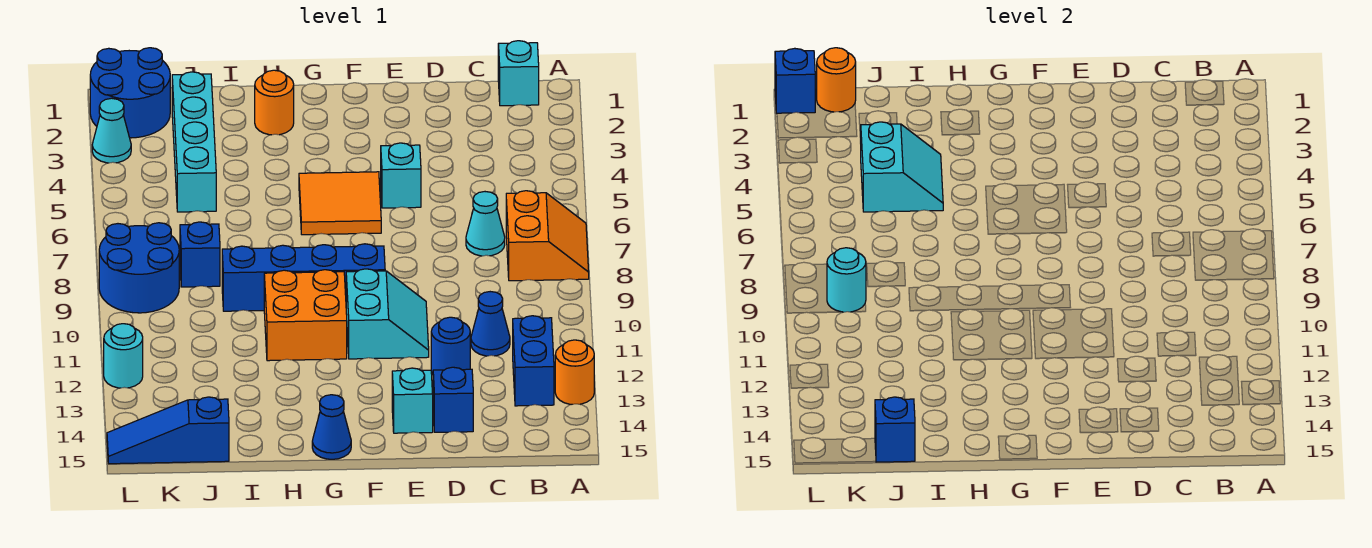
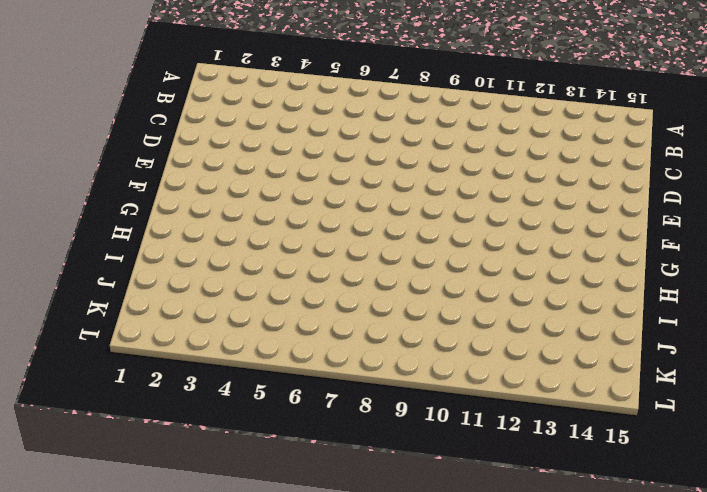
none -> orange 2x2 slope [506,191,589,281]
none -> orange 1x1 round brick [555,340,594,404]
none -> cyan 1x1 brick [498,41,539,106]

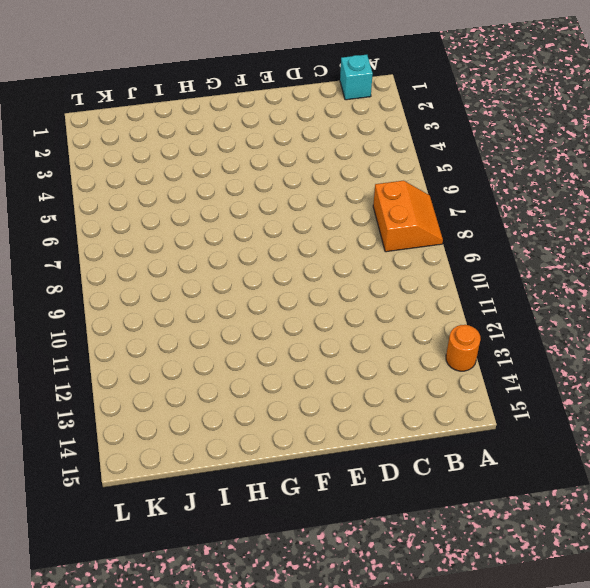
none -> blue 1x2 brick [513,316,554,406]
none -> cyan 1x1 cone [466,192,505,256]
none -> blue 1x1 cone [471,292,510,356]

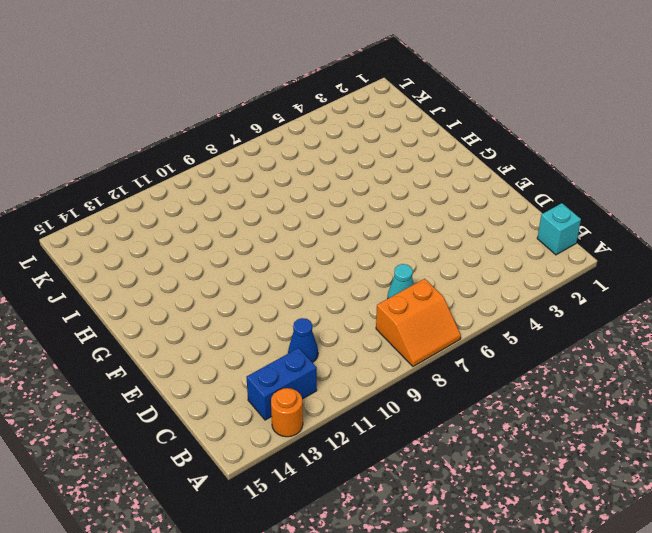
none -> blue 1x1 round brick [431,317,470,374]
none -> blue 1x1 brick [433,367,473,432]
none -> cyan 1x1 brick [381,143,421,208]

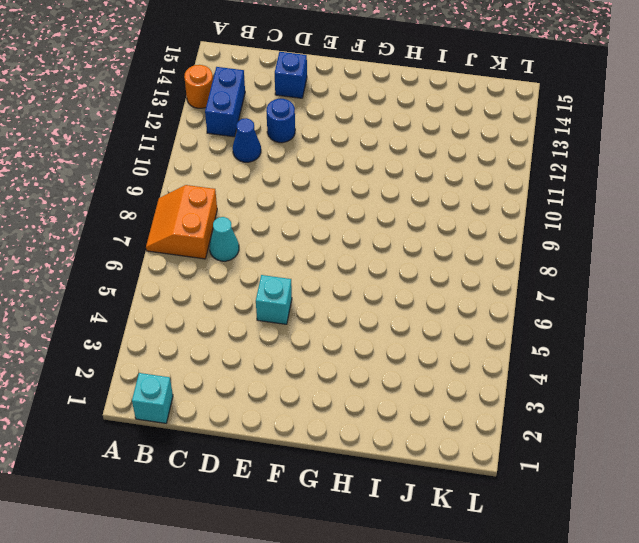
none -> cyan 2x2 slope [346,269,429,359]
none -> cyan 1x1 brick [392,368,433,433]
none -> orange 2x2 tile [299,172,381,235]

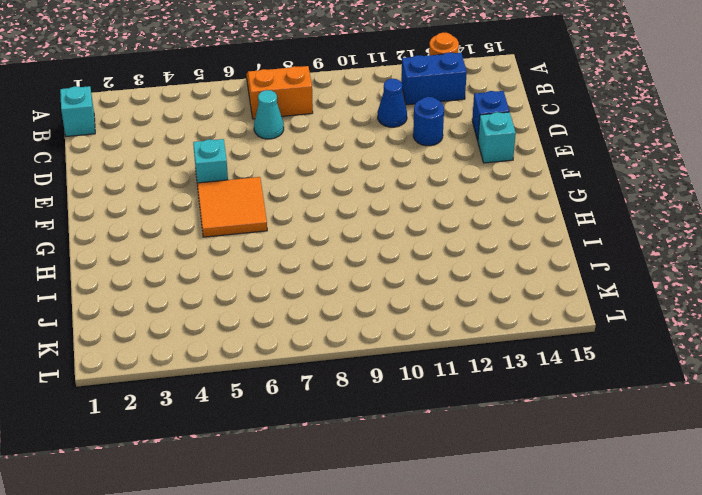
none -> cyan 2x2 slope [346,269,429,359]
none -> blue 1x4 brick [222,244,385,311]
none -> orange 2x2 brick [264,270,347,361]

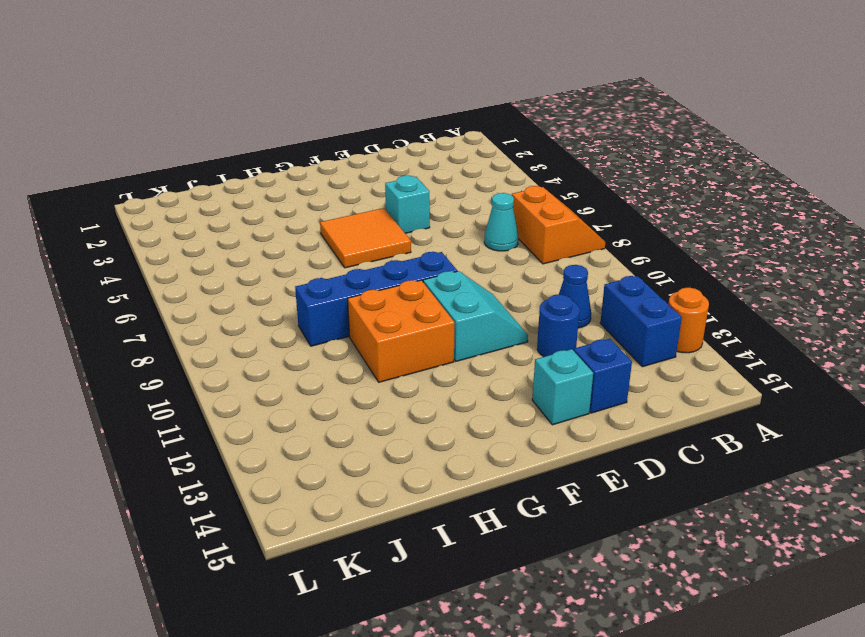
none -> cyan 1x1 brick [498,41,539,106]
none -> blue 1x1 cone [312,395,351,459]
none -> orange 1x1 round brick [255,70,294,135]

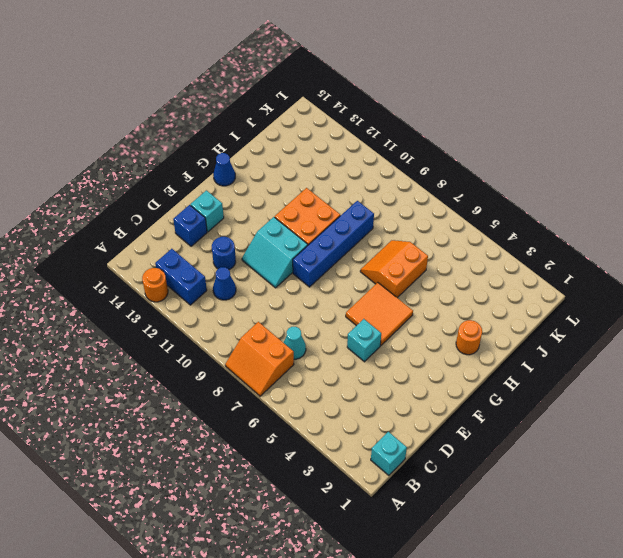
orange 2x2 slope [360,240,428,298] -> none
none -> cyan 1x4 brick [172,72,216,212]
none -> blue 1x1 brick [180,222,220,287]
none -> blue 1x3 slope [107,397,229,464]

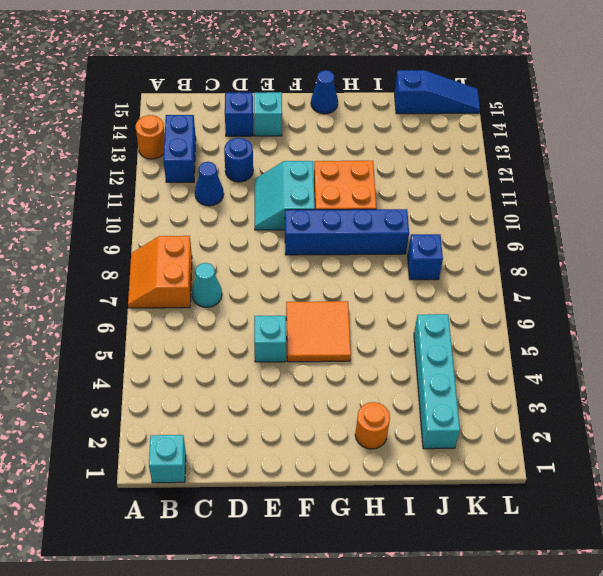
none -> blue 2x2 round brick [90,48,170,138]
none -> blue 2x2 round brick [99,223,179,313]
none -> cyan 1x1 cone [92,98,131,163]

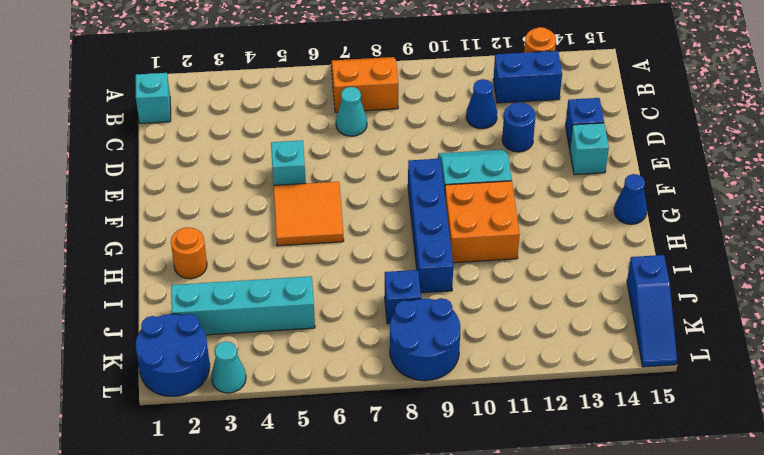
none -> cyan 1x1 round brick [104,324,143,388]
none -> cyan 2x2 slope [860,122,943,212]
none -> blue 1x1 brick [875,397,915,462]

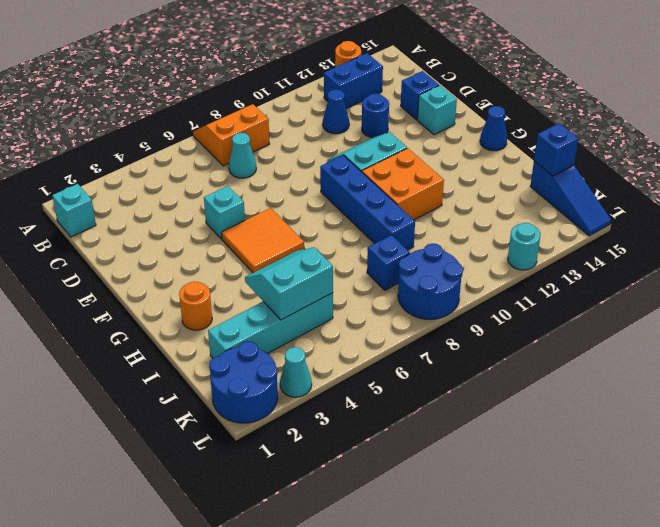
none -> orange 1x1 round brick [817,48,856,112]
none -> cyan 1x1 round brick [827,248,866,312]
none -> blue 1x1 brick [775,48,815,113]

